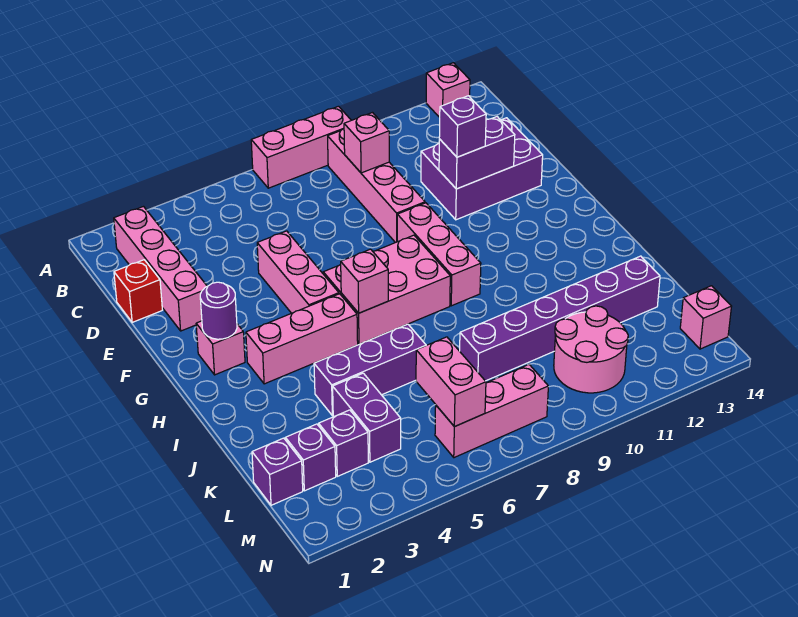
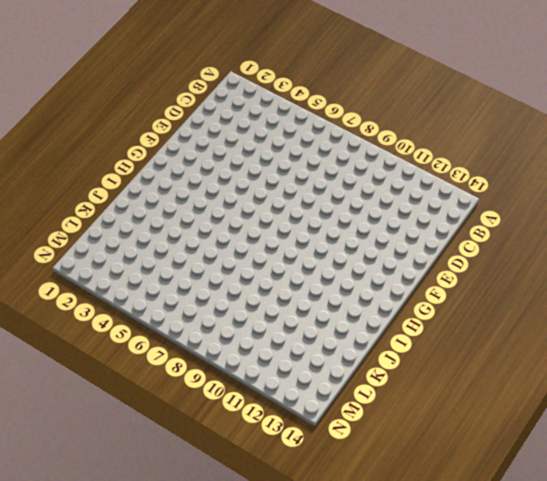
none -> pink 1x3 brick [251,106,351,188]
none -> pink 1x1 brick [426,63,470,117]
none -> pink 1x4 brick [114,207,207,331]

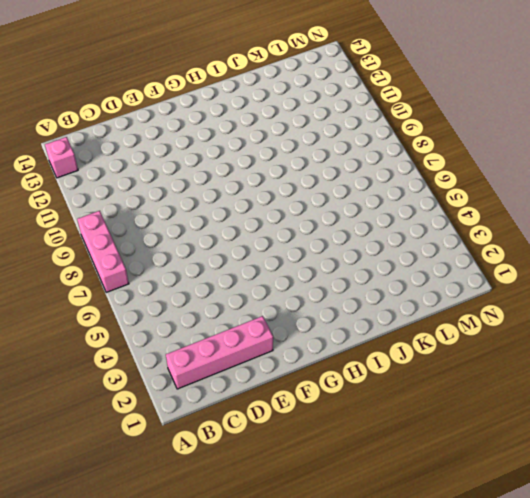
none -> pink 1x4 brick [328,129,425,243]
none -> red 1x1 brick [114,260,162,322]
none -> purple 2x3 brick [421,118,543,220]

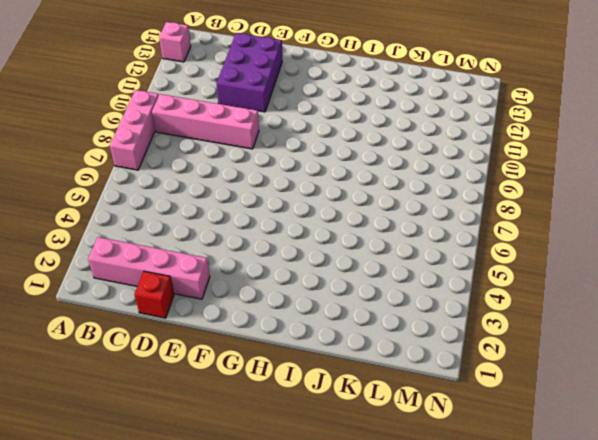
none -> pink 1x3 brick [257,231,339,313]
none -> pink 1x3 brick [397,203,481,306]
none -> pink 1x1 brick [196,321,245,375]

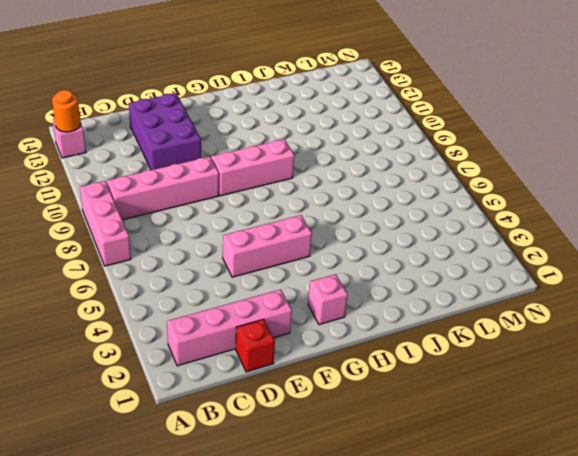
orange 1x1 round brick [52,90,81,132] -> none
none -> pink 2x3 brick [323,235,450,344]
none -> pink 1x3 brick [246,294,358,384]
none -> purple 1x3 brick [314,324,426,416]

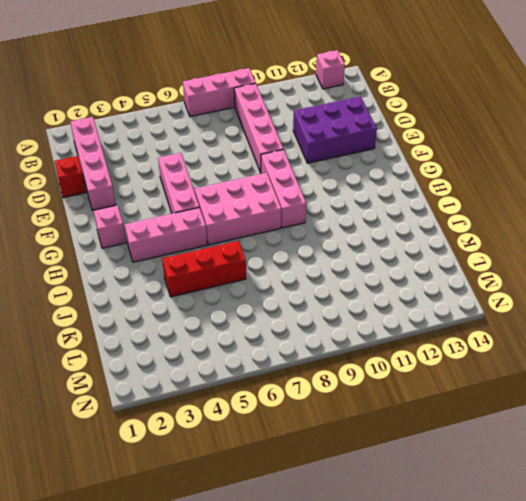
red 1x3 brick [162,241,246,297] -> purple 1x3 brick [314,324,426,416]
none -> purple 1x2 brick [333,373,401,462]
none -> purple 1x6 brick [460,256,660,381]
none -> purple 1x1 brick [252,438,303,505]

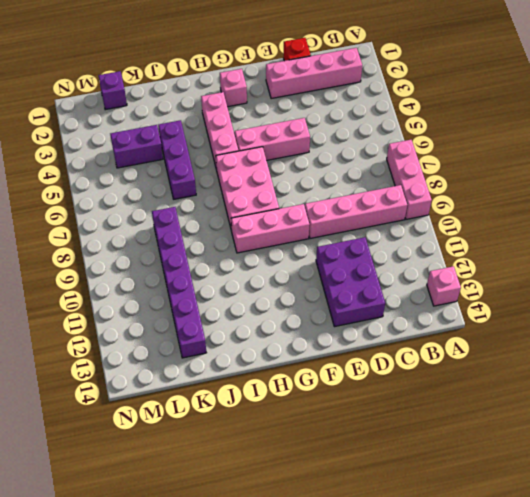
none -> purple 1x1 brick [286,424,336,491]
none -> purple 1x1 brick [319,410,368,476]
none -> pink 2x2 round brick [554,306,628,393]

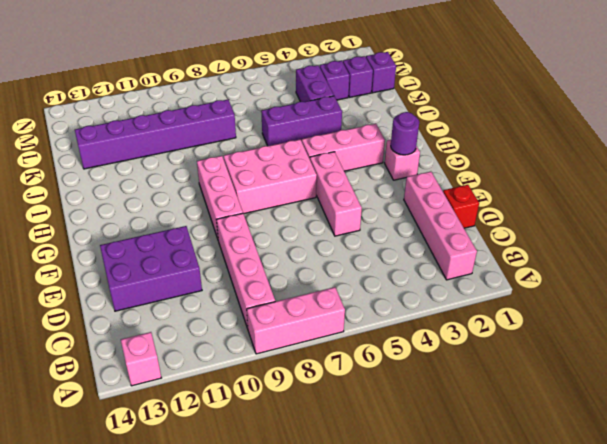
none -> pink 2x2 round brick [554,306,628,393]
none -> pink 1x3 brick [435,364,548,458]
none -> pink 1x1 brick [680,286,732,349]

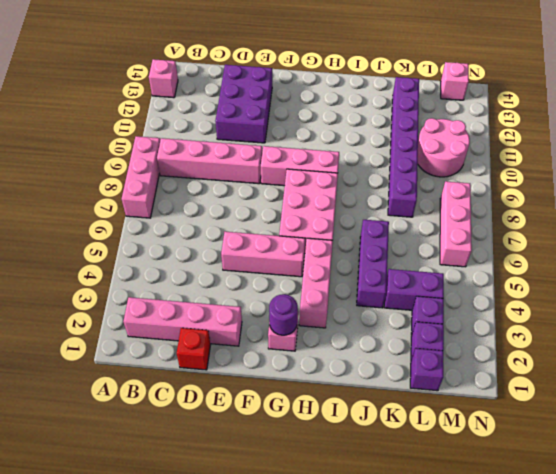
none -> pink 1x1 brick [344,113,389,173]
none -> purple 1x2 brick [439,117,515,189]
none -> pink 1x1 brick [341,249,388,313]

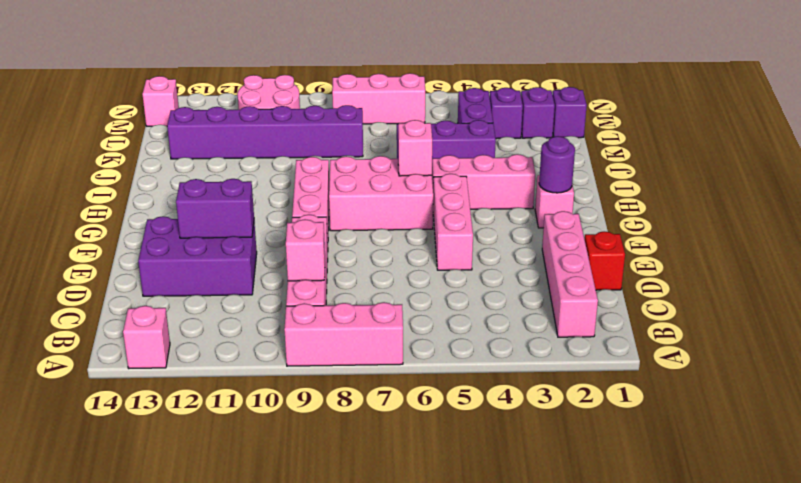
none -> pink 1x2 brick [416,337,486,427]
none -> purple 1x1 brick [439,96,486,157]

